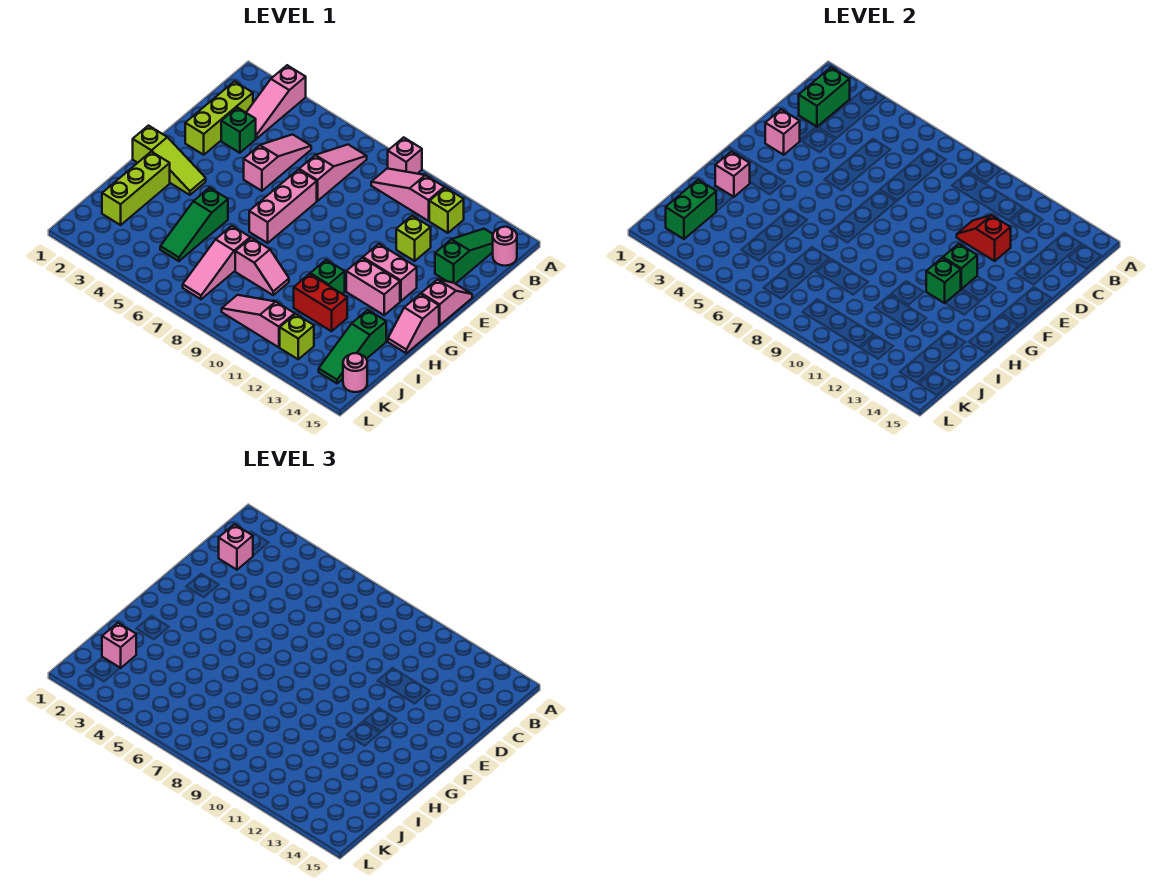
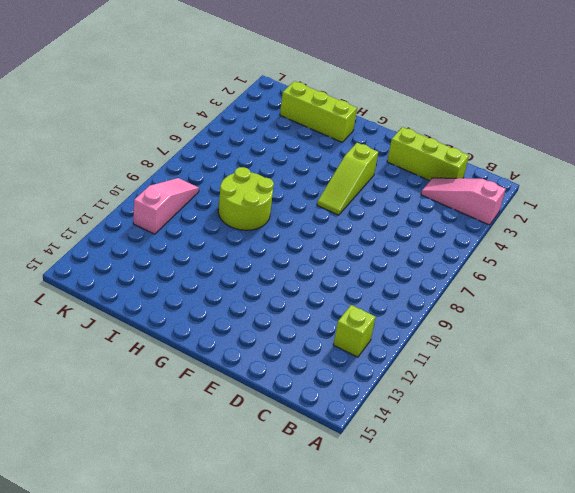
lime 1x3 slope [317,143,378,215] -> lime 1x3 slope moved to [133,126,206,195]
lime 2x2 round brick [218,167,274,230] -> pink 1x2 slope [235,238,289,295]
none -> pink 1x1 brick [388,137,422,174]
none -> pink 1x3 slope [299,145,367,201]
none -> pink 1x3 slope [371,168,444,221]
none -> green 1x3 slope [435,229,493,284]

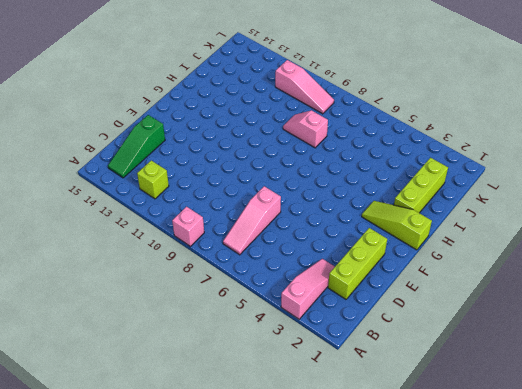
none -> pink 1x3 slope [371,168,444,221]
none -> pink 1x1 round brick [493,227,517,266]
none -> pink 1x3 slope [244,134,311,191]
none -> green 1x1 brick [221,107,256,153]

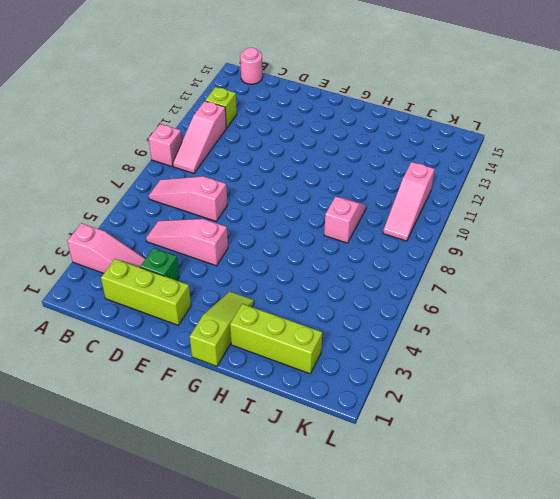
none -> green 1x3 slope [435,229,493,284]
none -> lime 1x1 brick [396,216,431,261]
none -> pink 1x3 brick [249,170,317,243]
none -> pink 1x2 slope [421,279,472,325]

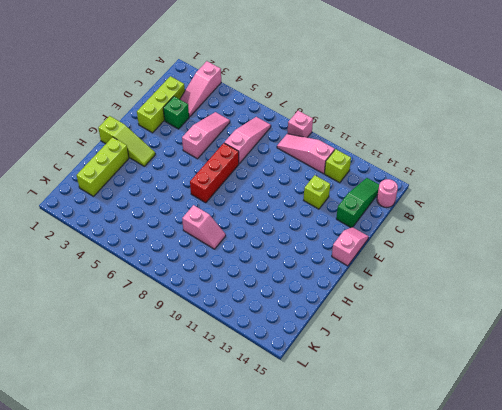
red 1x3 brick [190,143,239,203] -> pink 1x3 brick [249,170,317,243]
none -> pink 1x2 brick [363,244,417,301]
none -> pink 1x2 brick [346,258,400,315]
none -> pink 1x2 slope [388,294,439,353]
none -> green 1x3 slope [160,188,228,261]

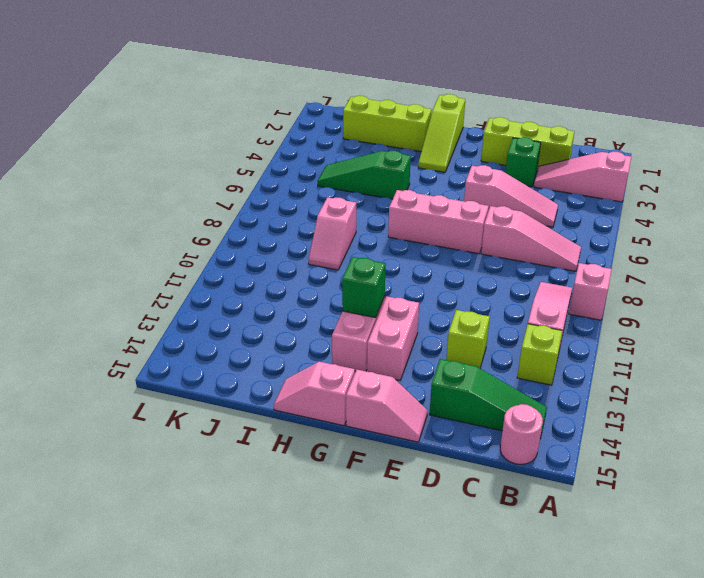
none -> green 1x1 brick [310,260,345,294]
none -> pink 1x3 slope [183,226,250,299]
none -> red 1x2 brick [294,274,347,331]
none -> green 1x3 slope [319,310,386,383]

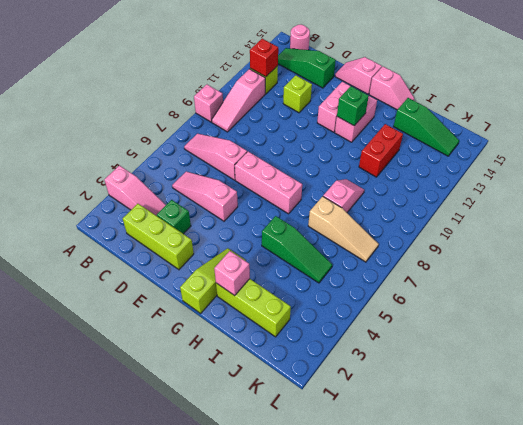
red 1x1 brick [250,39,278,77] -> none
tan 1x3 slope [308,196,379,262] -> pink 1x3 slope [183,226,250,299]
none -> green 1x1 brick [310,260,345,294]
none -> pink 1x3 slope [222,295,295,347]
none -> lime 1x1 brick [280,314,314,359]
none -> pink 1x1 round brick [343,353,367,392]

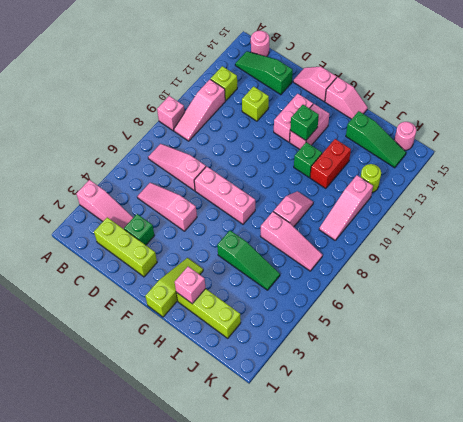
lime 1x1 round brick [361,164,381,193] -> lime 1x1 brick [280,314,314,359]
none -> green 1x2 brick [799,67,850,127]
none -> red 1x2 slope [957,215,1011,261]
none -> pink 1x1 brick [765,109,800,155]
none -> green 1x1 brick [943,244,977,289]

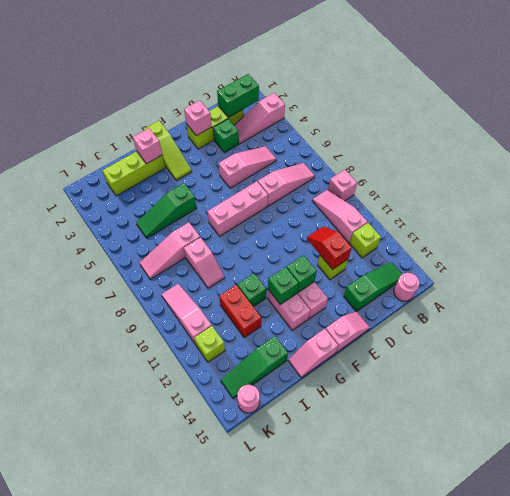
none -> green 1x2 brick [666,180,716,239]
none -> pink 1x1 brick [219,524,253,570]
none -> pink 1x1 brick [102,623,136,668]

